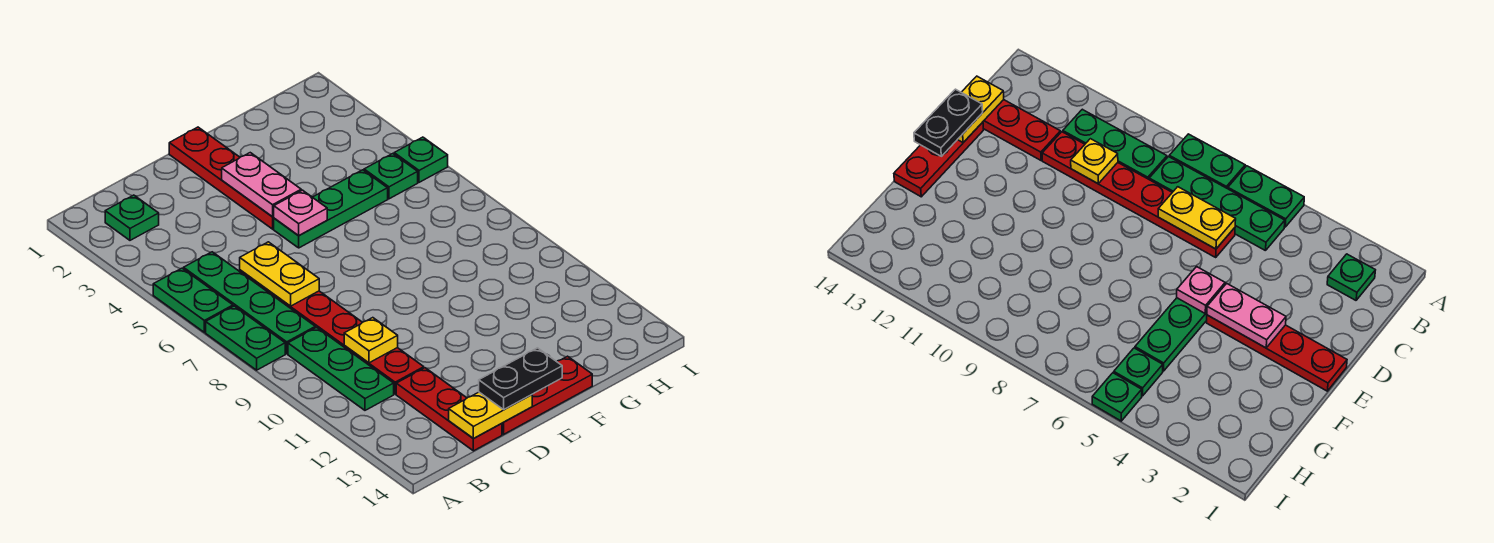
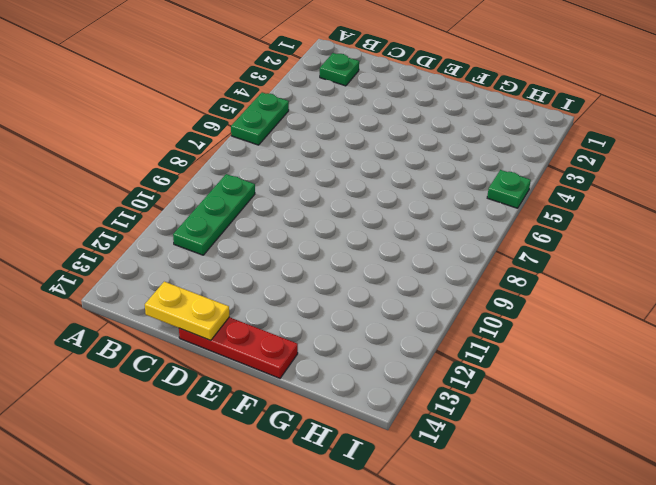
none -> green 1x2 plate [206,306,285,370]
none -> green 1x4 plate [184,252,315,354]
none -> red 1x6 plate [240,270,424,394]

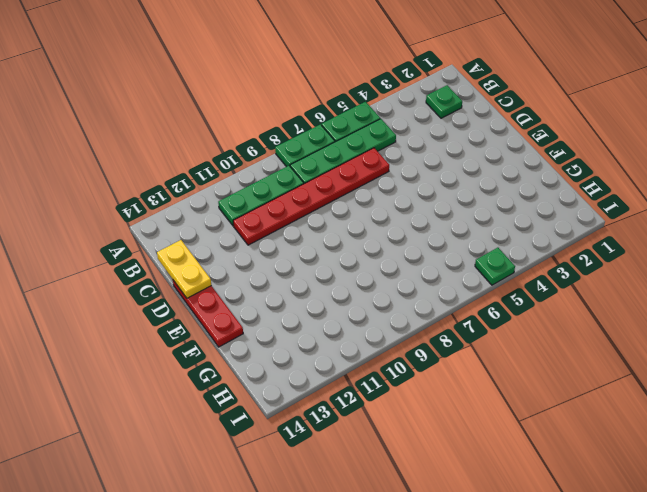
none -> red 1x3 plate [396,368,502,451]
none -> red 1x4 plate [169,127,274,229]
none -> green 1x3 plate [274,170,388,248]

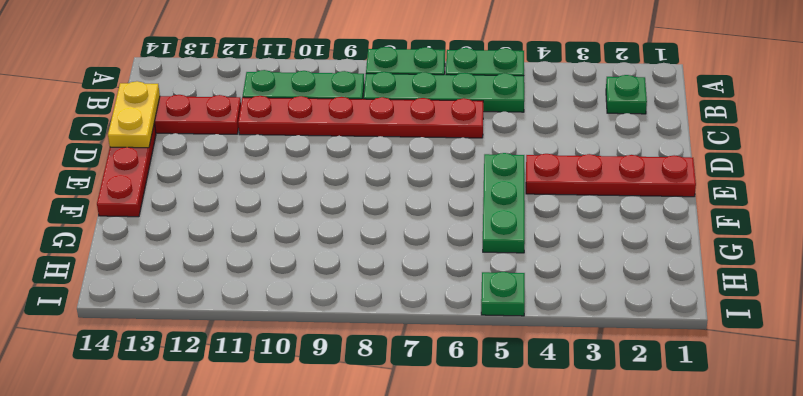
none -> green 1x1 plate [364,154,418,199]
none -> yellow 1x2 plate [240,242,319,306]
none -> yellow 1x1 plate [344,318,398,363]

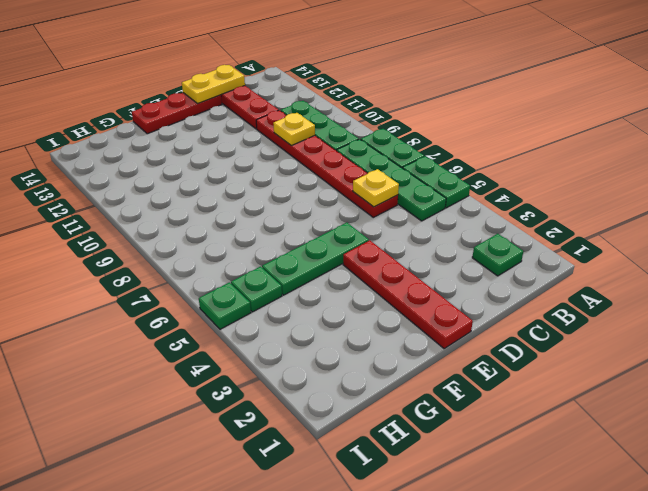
yellow 1x1 plate [353,169,399,207] -> yellow 1x2 plate [240,242,319,306]
none -> pink 1x2 plate [222,153,301,217]
none -> pink 1x1 plate [273,190,327,236]
none -> black 1x2 plate [479,348,562,409]

